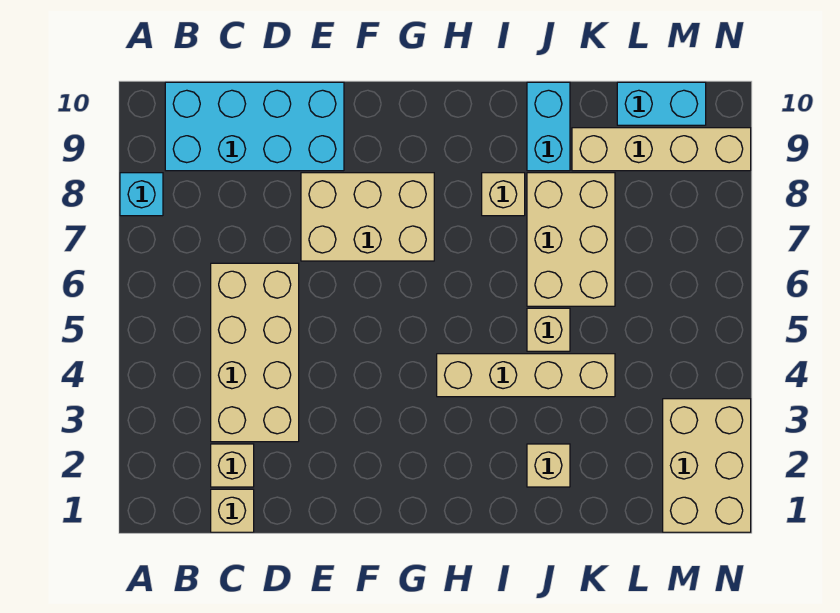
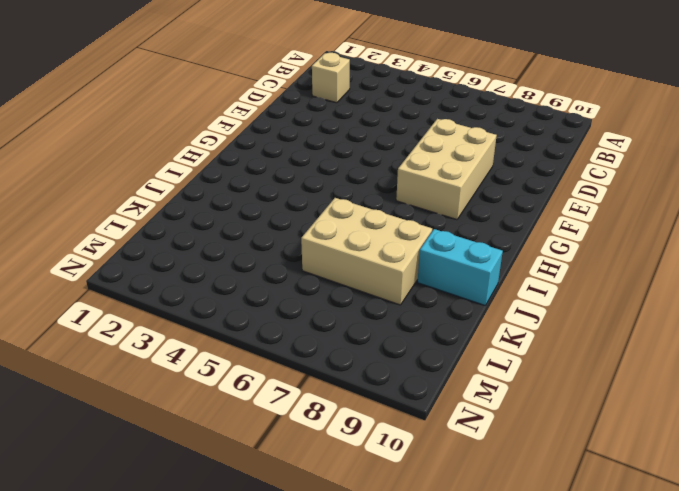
none -> cyan 1x1 brick [120,173,163,216]
none -> cyan 2x4 brick [165,82,344,171]
none -> tan 1x1 brick [211,489,254,532]

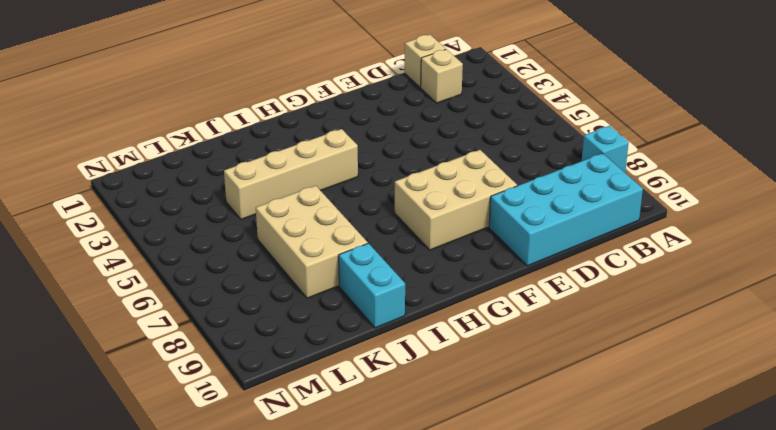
none -> tan 2x4 brick [211,263,299,442]
none -> tan 1x1 brick [482,173,525,216]
none -> tan 1x1 brick [527,444,570,487]

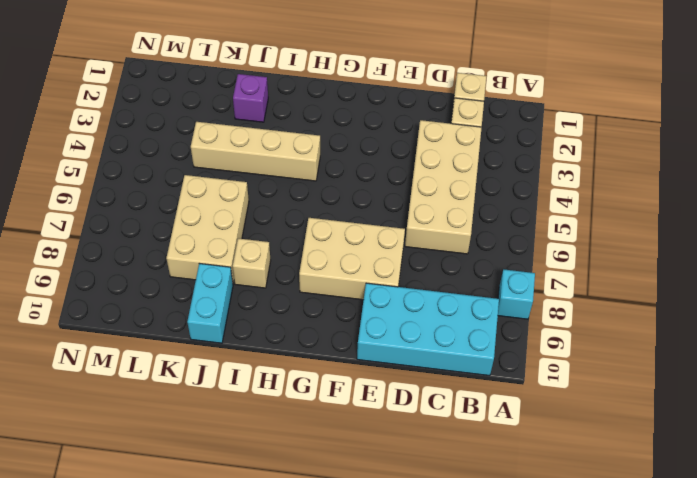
purple 1x1 brick [233,74,268,122] -> tan 1x1 brick [527,444,570,487]
none -> tan 1x1 brick [527,308,570,351]
none -> tan 1x4 brick [572,128,751,171]
none -> cyan 1x2 brick [617,82,706,125]

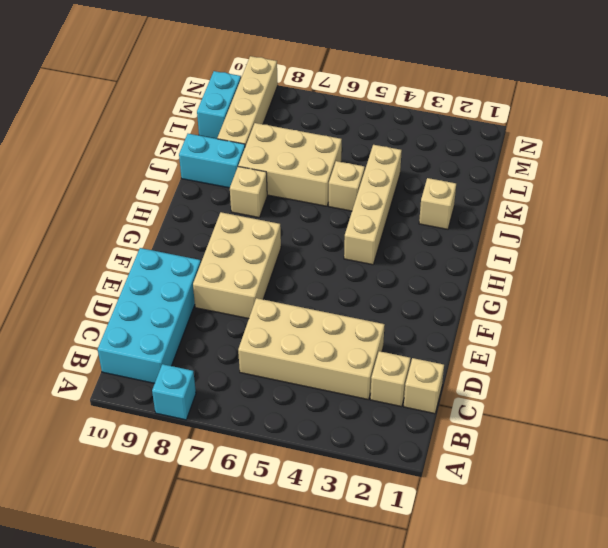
none -> tan 2x3 brick [663,399,751,532]

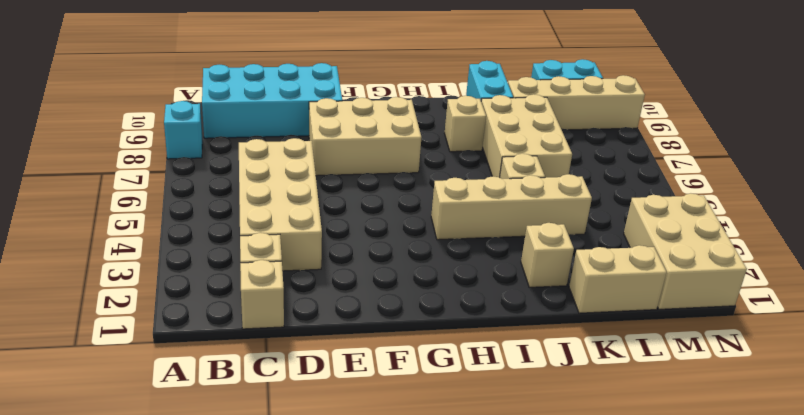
tan 1x2 brick [569,245,667,313] -> none

